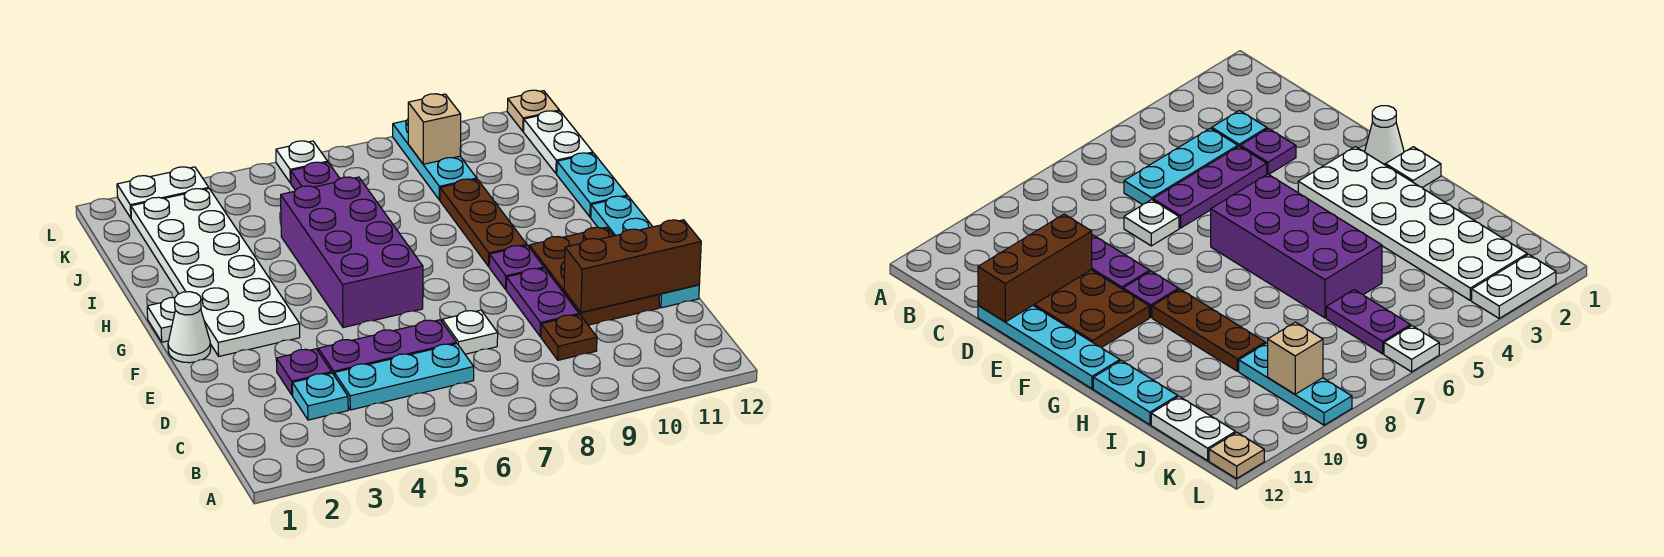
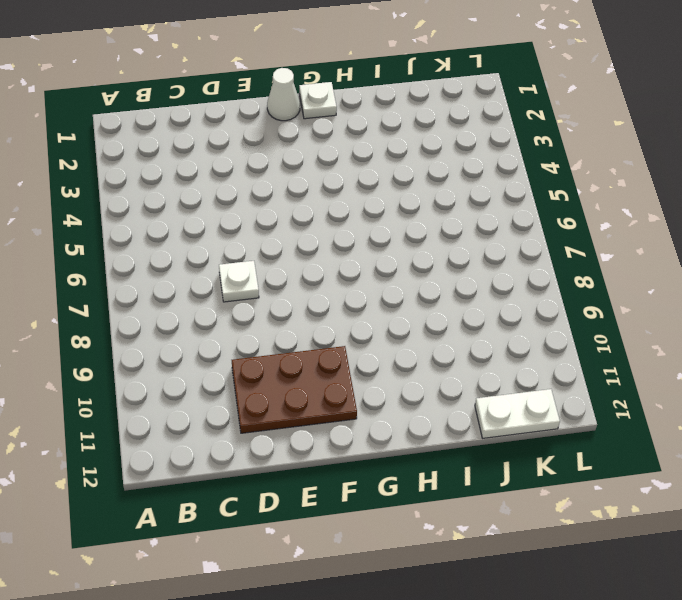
none -> cyan 1x1 plate [292,373,348,420]
none -> cyan 1x3 plate [334,344,474,410]
none -> brown 1x1 plate [541,315,597,360]

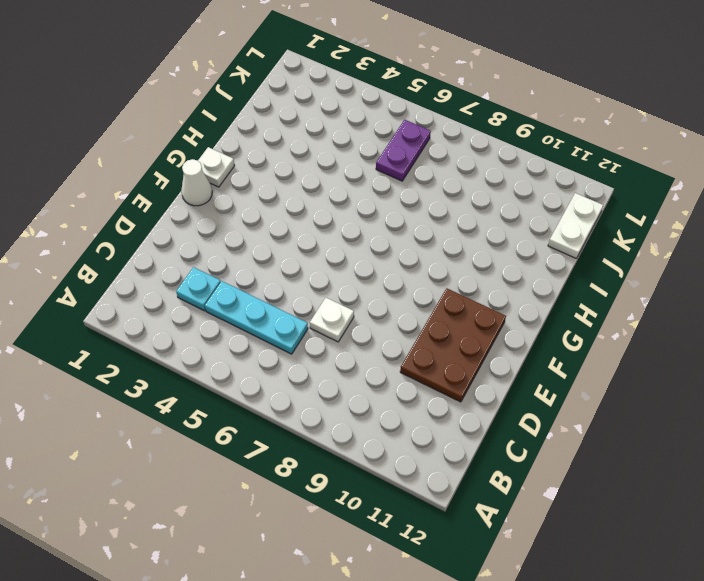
none -> brown 1x1 plate [541,315,597,360]
none -> purple 1x1 plate [276,349,332,395]
none -> purple 1x3 plate [318,320,456,376]

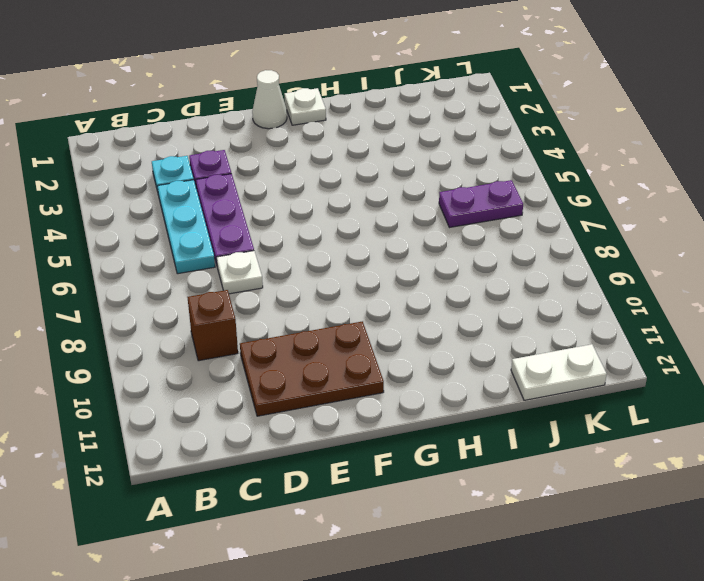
brown 1x1 brick [187,290,238,361] -> brown 1x1 plate [541,315,597,360]
none -> purple 1x2 plate [506,268,579,336]
none -> cyan 1x4 plate [591,196,699,308]
none -> white 2x6 plate [131,189,300,356]

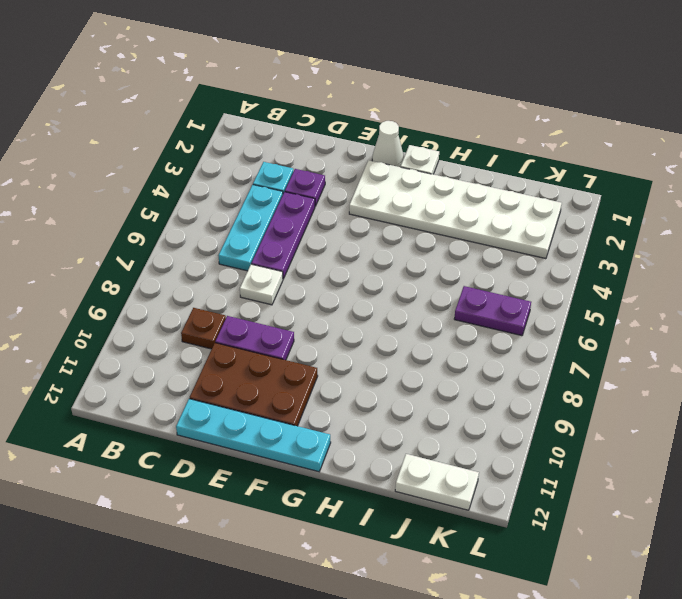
none -> purple 2x4 brick [281,177,423,328]
none -> purple 1x1 plate [489,245,544,289]
none -> brown 1x3 plate [440,179,527,266]

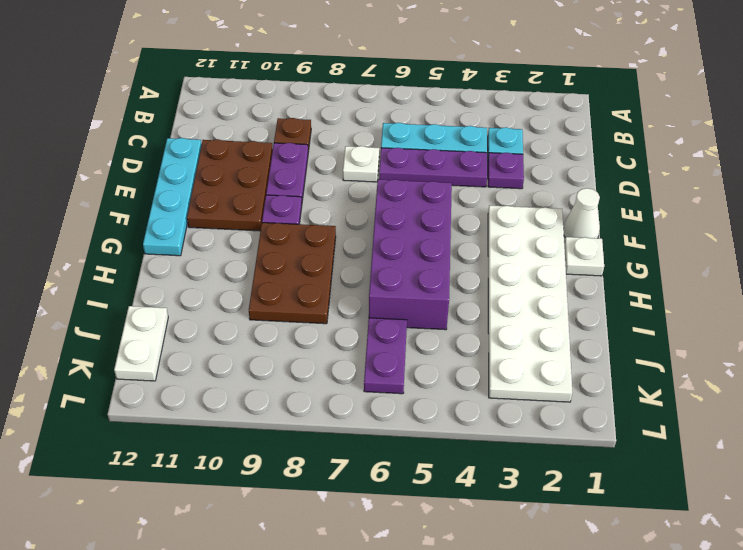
brown 2x3 plate [249,223,336,324] -> brown 1x3 plate [440,179,527,266]
none -> cyan 1x2 plate [557,153,627,217]
none -> cyan 1x3 plate [393,119,477,200]
none -> white 1x2 plate [117,167,209,218]

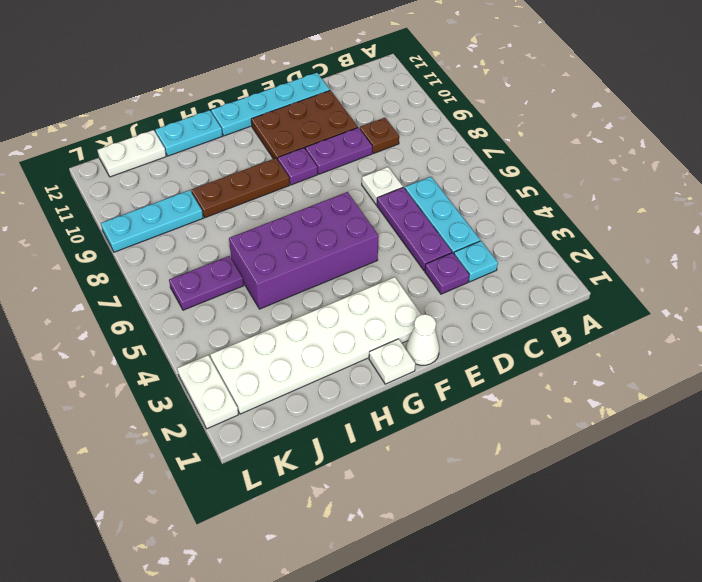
none -> white 1x1 plate [276,141,328,183]
none -> tan 1x1 plate [507,90,559,131]
none -> brown 1x3 brick [564,220,701,312]

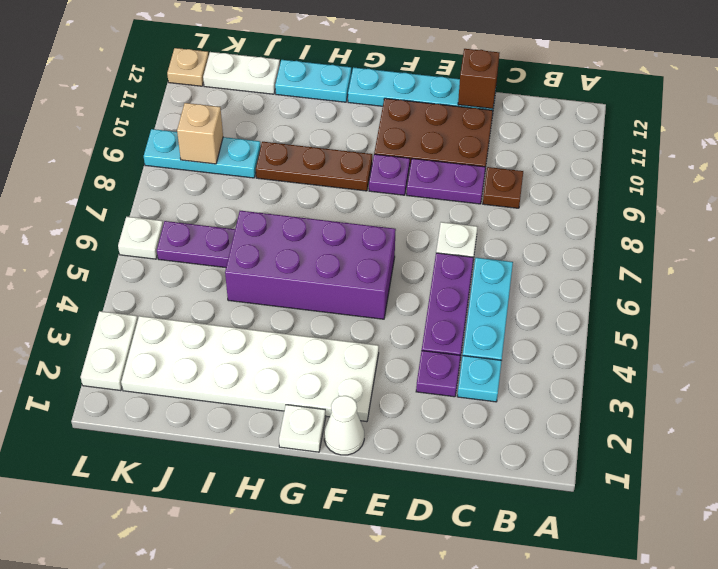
brown 1x1 brick [458,49,499,109] -> brown 1x3 brick [564,220,701,312]

